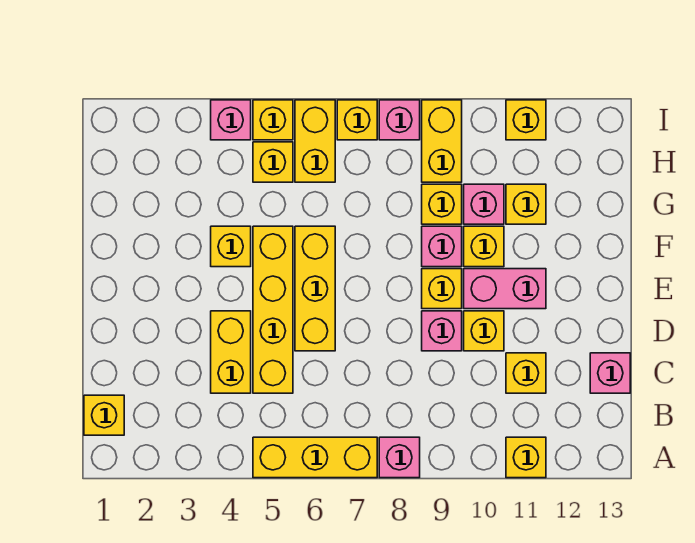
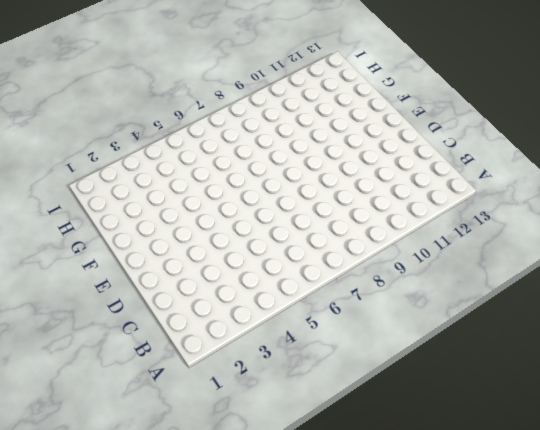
none -> yellow 1x3 brick [253,437,377,478]
none -> pink 1x1 brick [379,437,420,478]
none -> yellow 1x1 brick [506,437,546,478]

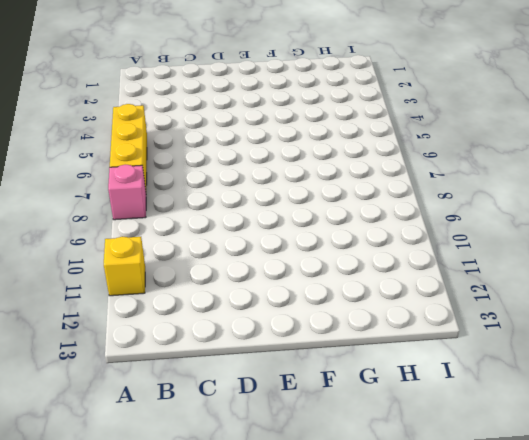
none -> yellow 1x1 brick [84,395,124,435]
none -> yellow 1x2 brick [211,311,251,393]
none -> yellow 1x4 brick [253,226,293,393]

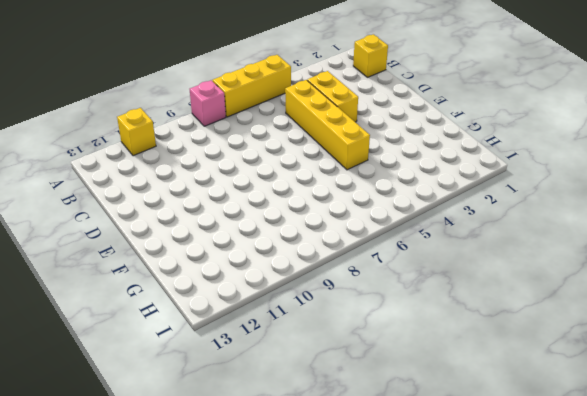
none -> yellow 1x1 brick [506,353,546,393]
none -> pink 1x1 brick [590,353,630,393]
none -> yellow 1x3 brick [295,226,335,351]

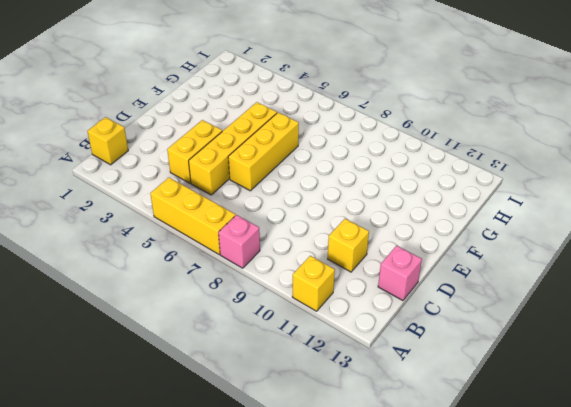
none -> pink 1x1 brick [422,311,462,351]
none -> yellow 1x1 brick [464,311,504,351]
none -> yellow 1x1 brick [422,269,462,309]

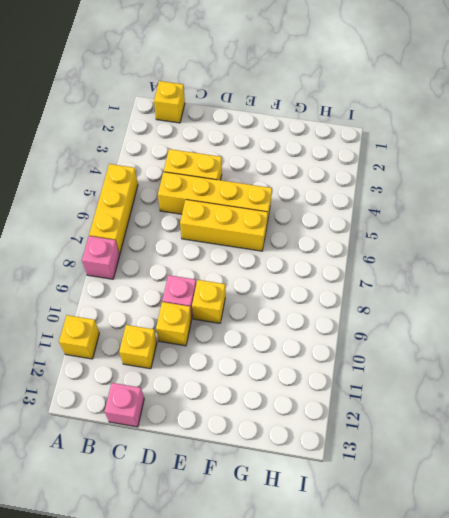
none -> pink 1x2 brick [464,269,546,309]
none -> yellow 1x1 brick [211,226,251,267]
none -> pink 1x1 brick [422,226,462,267]

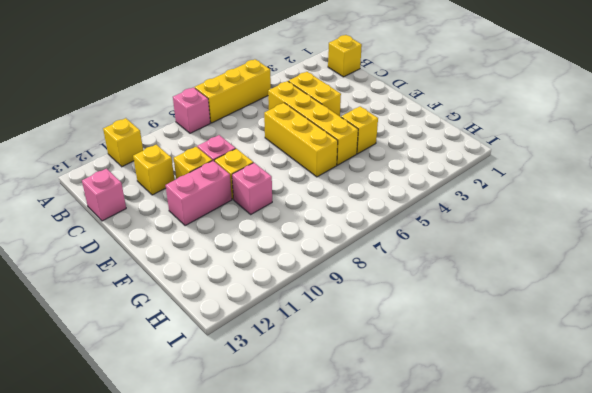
none -> yellow 1x1 brick [464,226,504,267]
none -> yellow 1x1 brick [422,184,462,224]
none -> pink 1x1 brick [464,184,504,224]

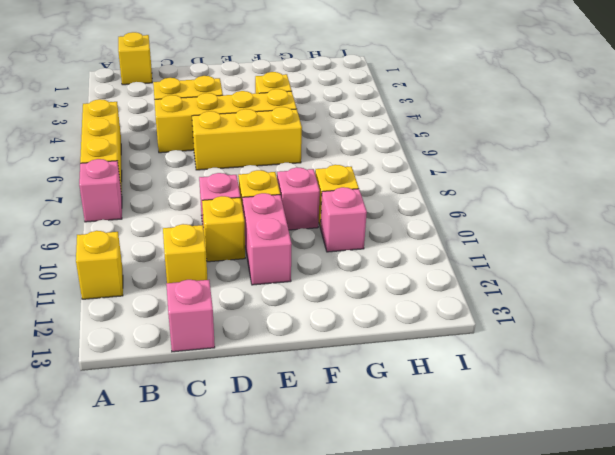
none -> yellow 1x1 brick [464,226,504,267]
none -> yellow 1x1 brick [506,184,546,224]
none -> yellow 1x1 brick [253,142,293,182]

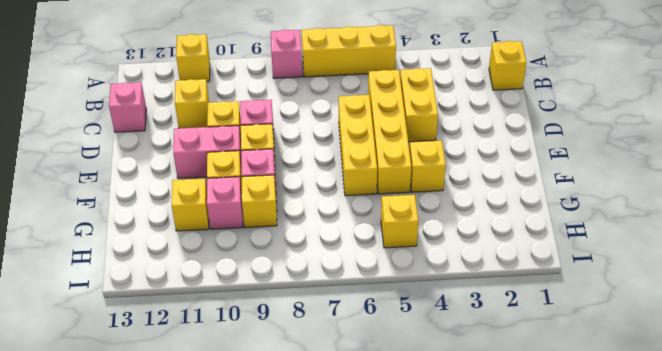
none -> yellow 1x2 brick [295,100,335,182]
none -> yellow 1x2 brick [422,100,462,182]
none -> pink 1x1 brick [211,100,251,140]

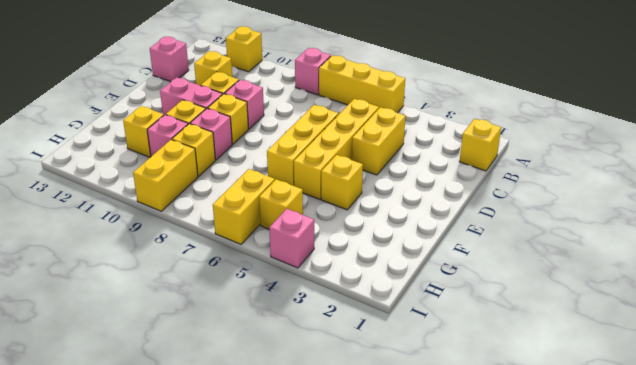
none -> yellow 1x1 brick [253,100,293,140]
none -> yellow 1x1 brick [337,100,377,140]
none -> pink 1x1 brick [379,100,420,140]

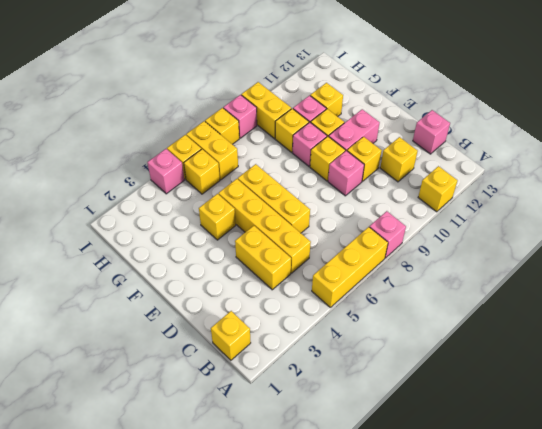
none -> yellow 1x1 brick [506,100,546,140]

